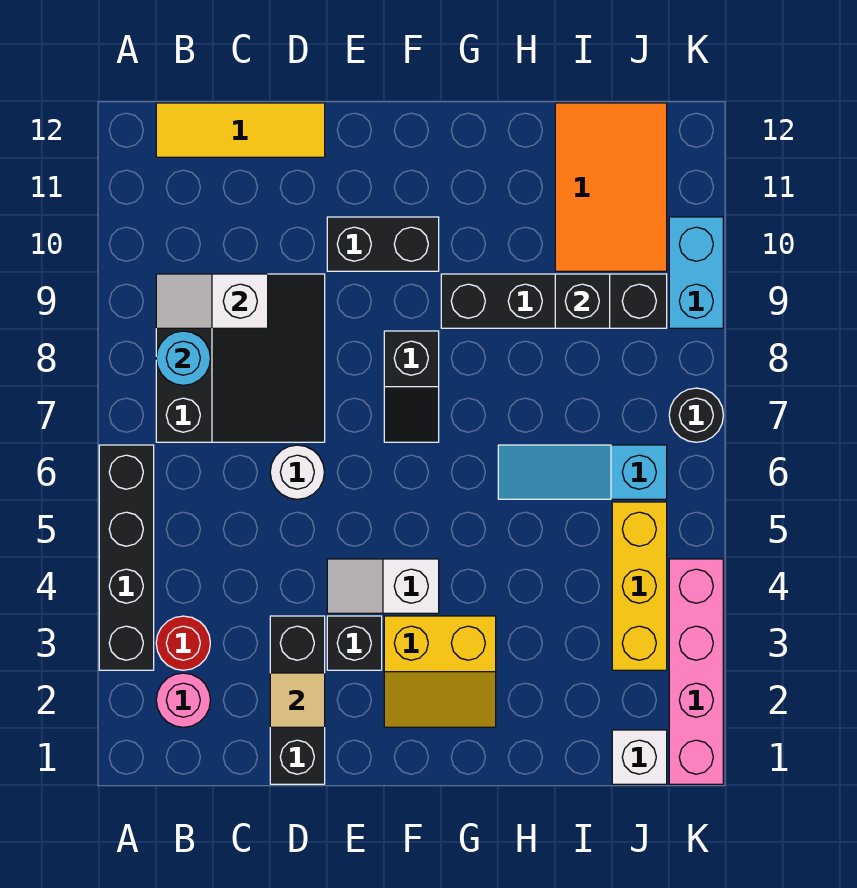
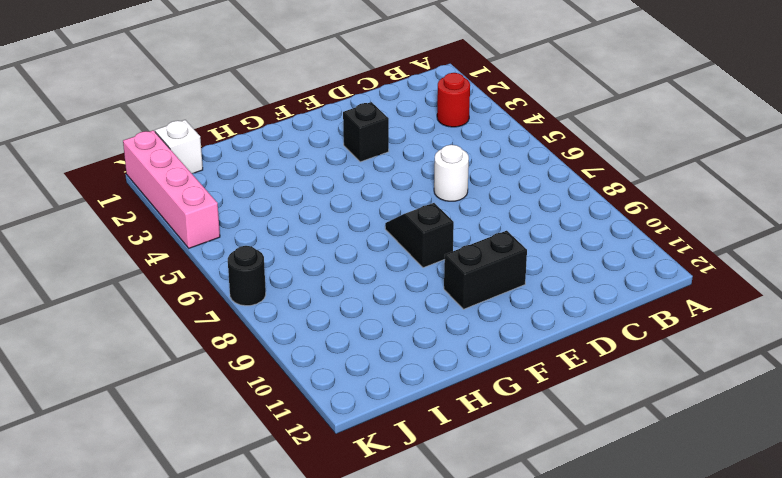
none -> black 1x4 brick [99,445,154,670]
none -> pink 1x1 round brick [156,673,210,727]
none -> black 3x3 slope [156,274,325,442]

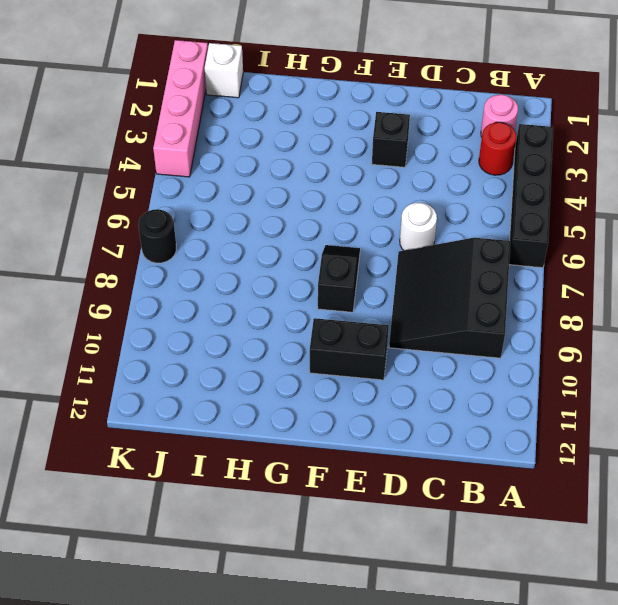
none -> yellow 1x3 tile [156,103,325,157]
none -> black 1x3 brick [270,616,325,784]
none -> white 1x2 slope [327,559,439,613]

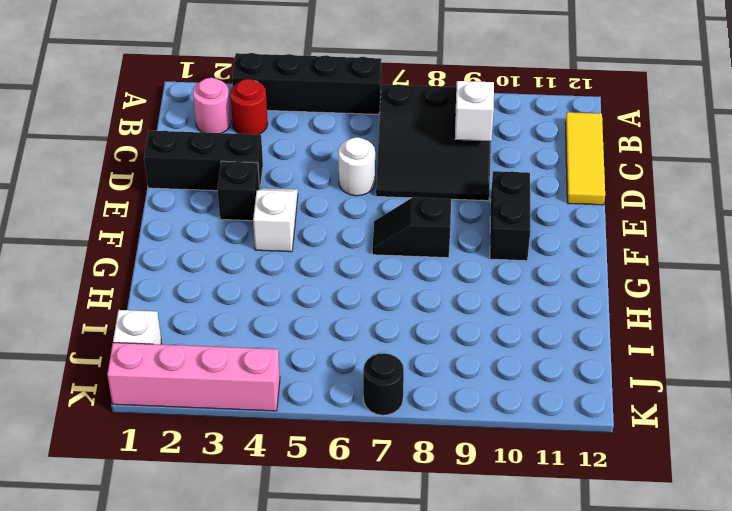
none -> yellow 2x2 slope [384,616,496,727]
none -> black 1x4 brick [441,274,667,328]
none -> cyan 1x3 slope [498,445,667,499]

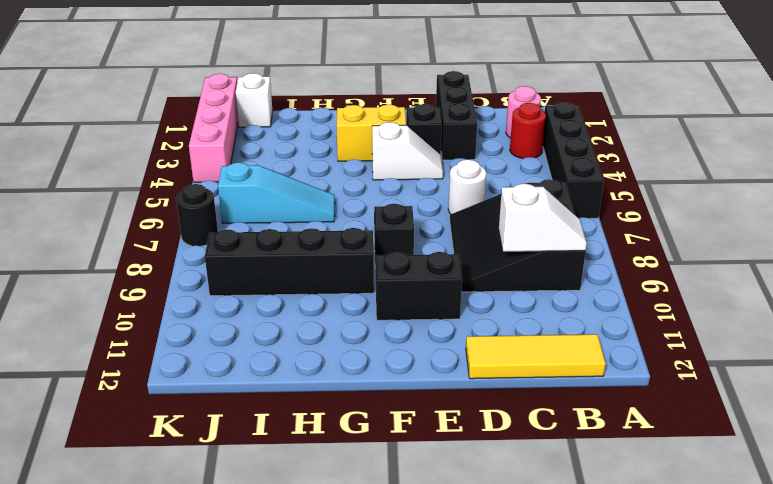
none -> orange 2x3 tile [555,103,667,271]
none -> yellow 1x3 brick [612,502,667,670]
none -> cyan 1x2 brick [669,217,723,328]

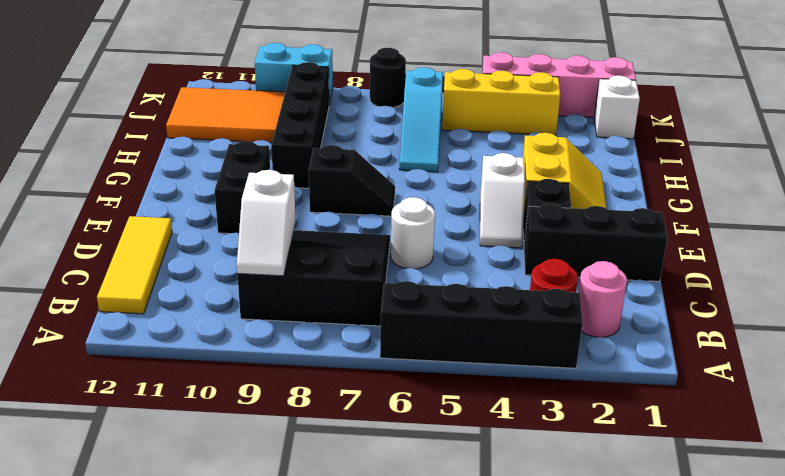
none -> cyan 1x1 round brick [156,331,210,385]
none -> tan 1x1 tile [270,673,325,727]
none -> black 1x1 brick [555,274,610,328]

